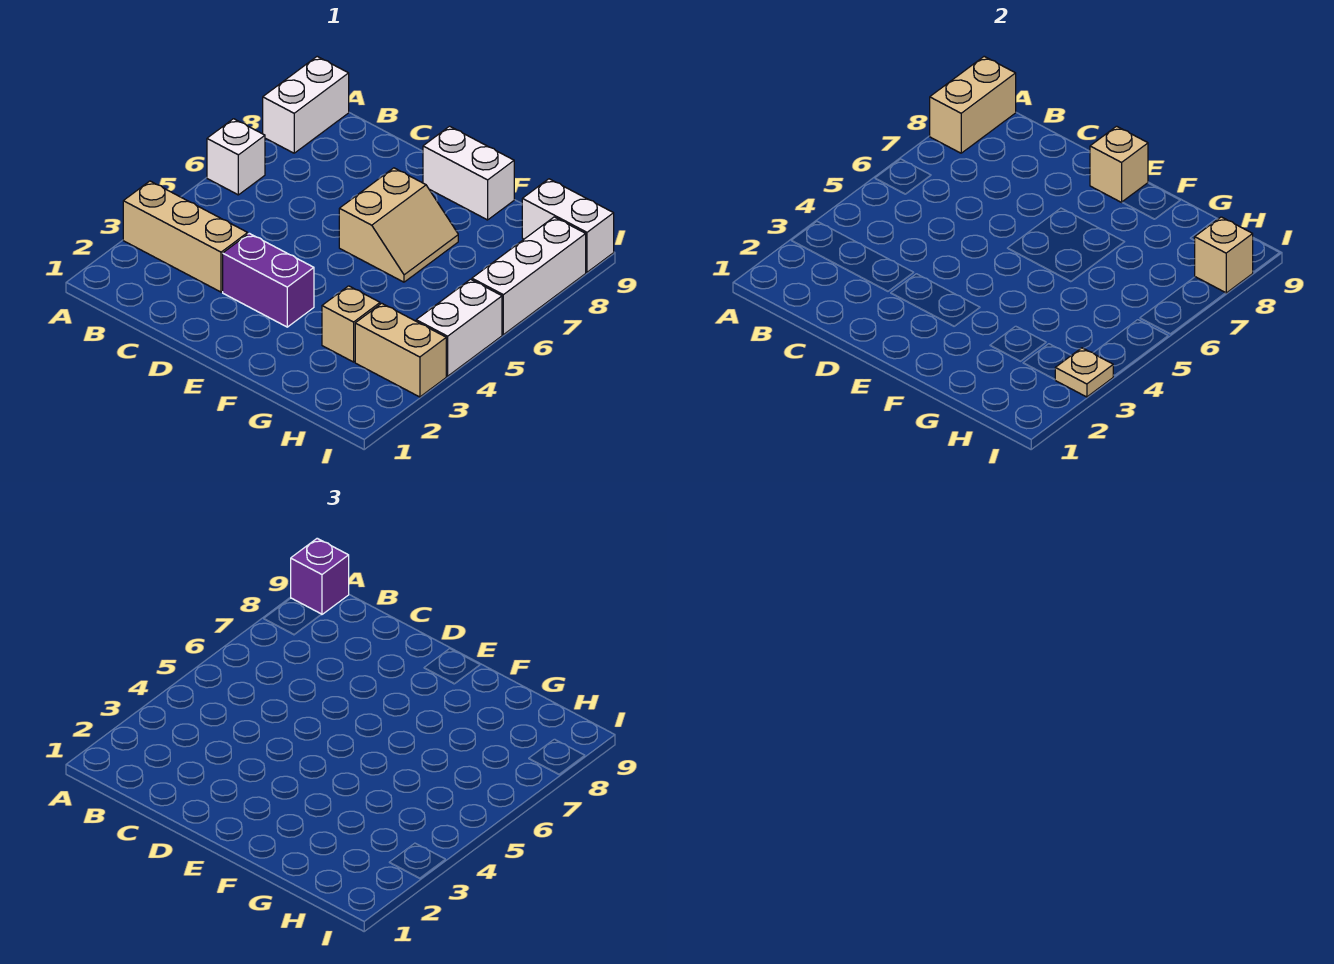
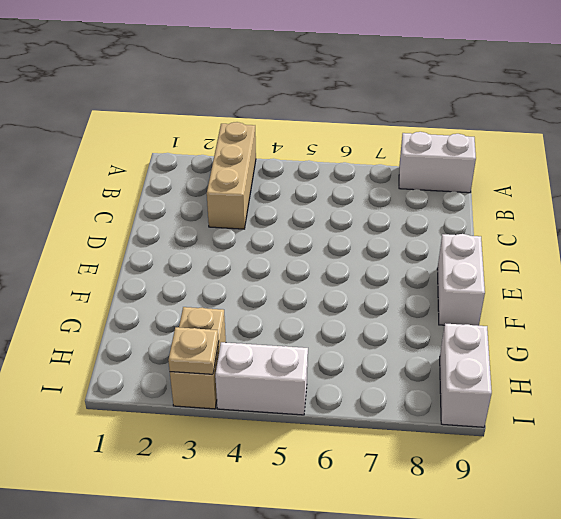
none -> white 1x1 brick [207,119,265,195]
none -> purple 1x2 brick [223,233,314,327]
none -> tan 2x2 slope [339,168,458,282]

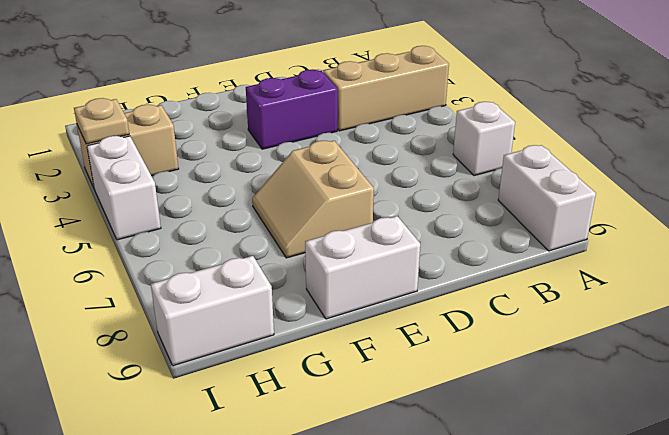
none -> tan 1x1 brick [322,286,380,362]
none -> white 1x3 brick [472,217,586,335]
none -> tan 1x2 brick [930,56,1016,153]

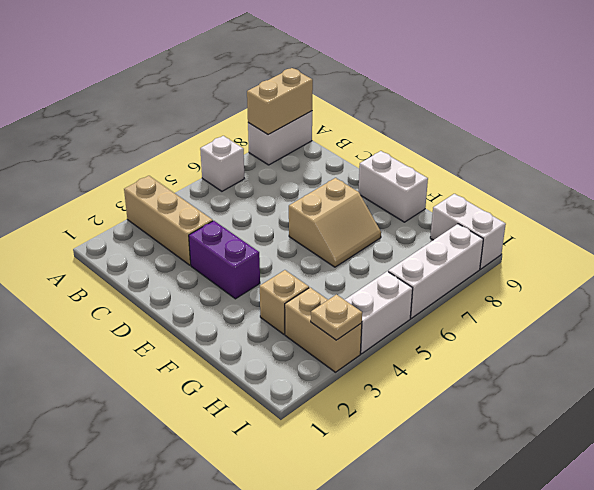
none -> tan 1x1 brick [1090,126,1148,202]
none -> tan 1x1 brick [1194,217,1253,293]
none -> purple 1x1 brick [291,538,349,614]

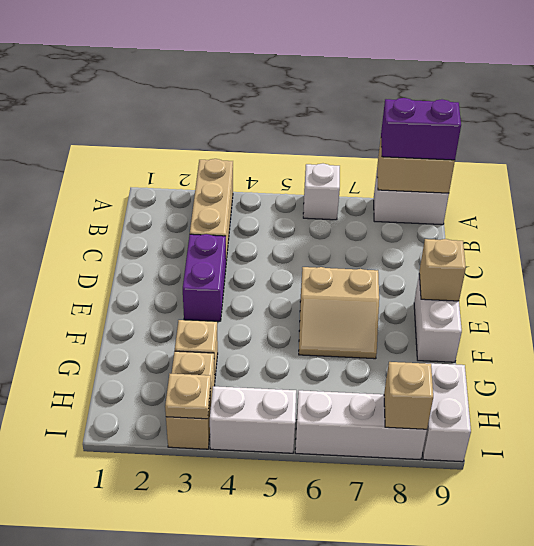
purple 1x2 brick [381,98,461,160] -> purple 1x1 brick [291,538,349,614]

